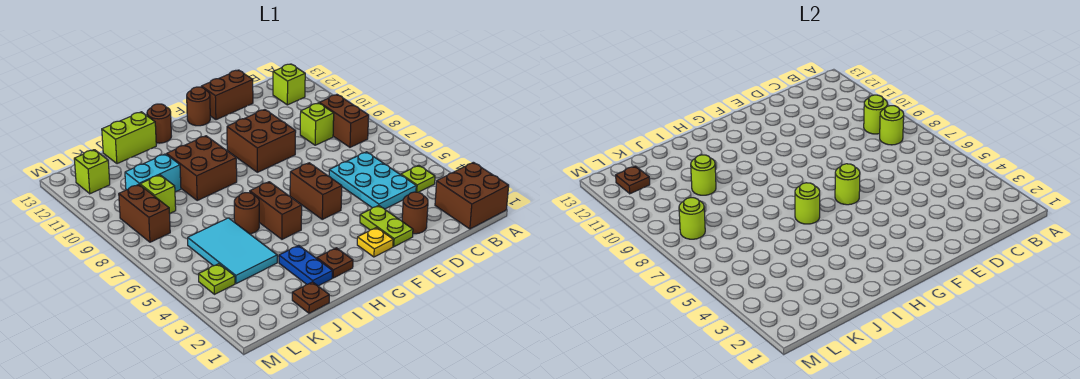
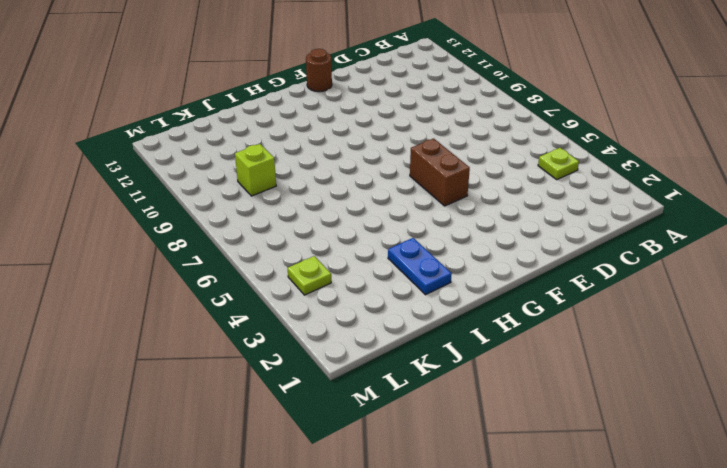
none -> brown 2x2 brick [435,162,509,229]
none -> brown 1x2 brick [319,95,369,147]
none -> lime 1x1 brick [273,64,305,105]
none -> cyan 2x3 plate [329,152,416,209]

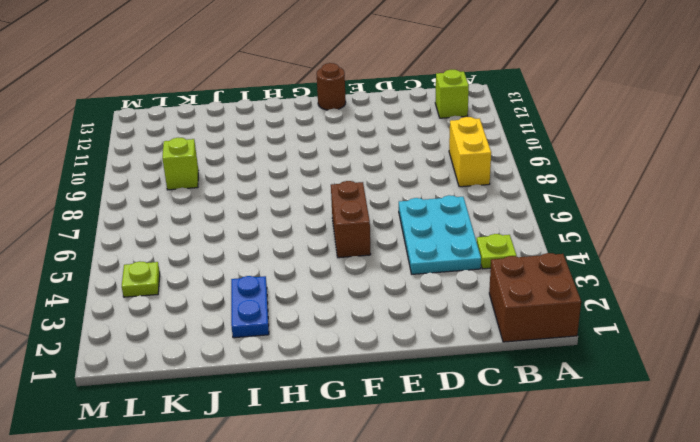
yellow 1x2 brick [449,117,491,187] -> brown 1x2 brick [319,95,369,147]
none -> lime 1x1 brick [300,103,334,145]
none -> brown 1x1 round brick [402,192,428,234]
none -> brown 1x2 brick [201,70,253,120]
none -> lime 1x2 plate [360,205,413,247]

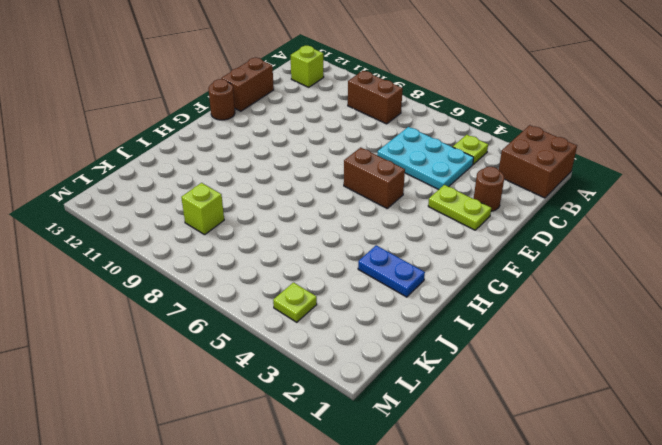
none -> lime 1x1 brick [300,103,334,145]
none -> brown 2x2 brick [227,110,296,172]
none -> yellow 1x1 plate [357,228,393,257]
none -> brown 1x1 plate [317,248,353,278]

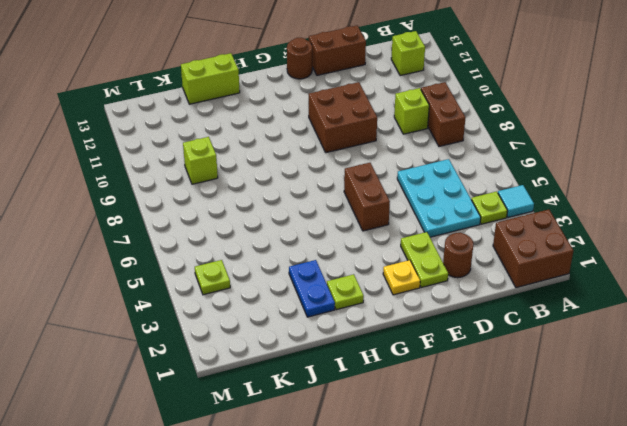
cyan 1x1 tile [498,185,534,218] -> none
lime 1x1 plate [327,274,364,310] -> brown 1x1 plate [317,248,353,278]
none -> brown 1x2 brick [250,182,302,239]
none -> brown 2x2 brick [167,136,237,200]
none -> brown 1x1 round brick [147,104,171,143]
none -> brown 1x1 round brick [234,193,259,234]

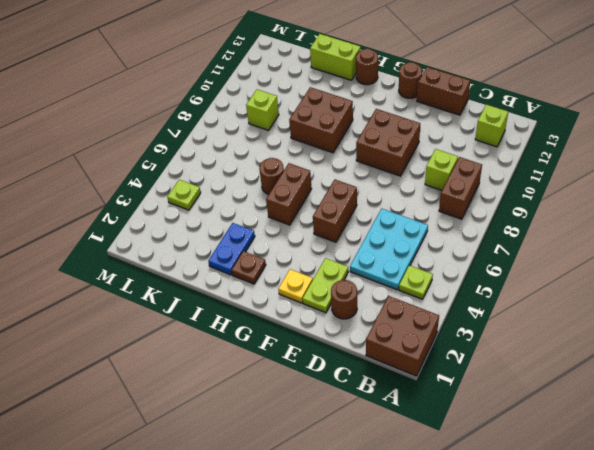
none -> brown 1x1 plate [292,282,329,313]
none -> cyan 2x3 tile [188,218,277,284]
none -> cyan 1x2 brick [125,154,181,192]
none -> brown 1x2 brick [119,185,170,242]

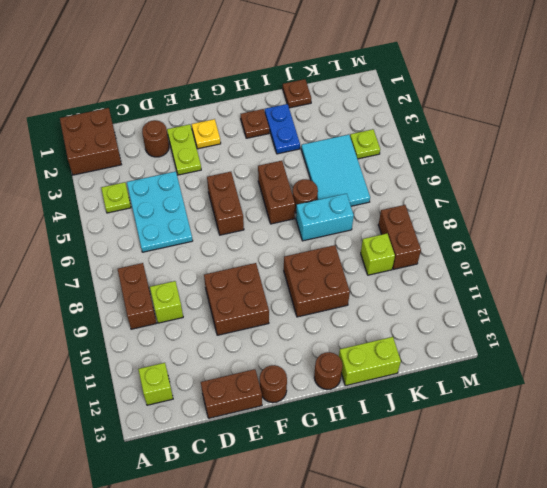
cyan 1x2 brick [296,194,354,241] -> cyan 1x2 brick moved to [125,154,181,192]
none -> lime 1x1 brick [74,150,110,194]
none -> lime 1x1 round brick [880,106,904,145]
none -> lime 1x1 round brick [864,95,888,134]
none -> lime 1x1 round brick [835,164,860,205]

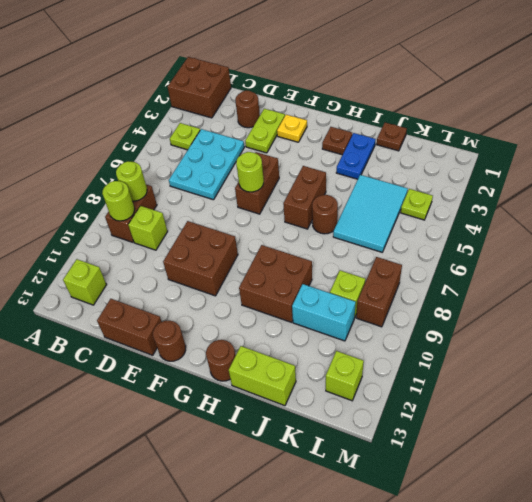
none -> lime 1x1 round brick [795,183,820,224]
none -> lime 1x1 round brick [691,155,716,195]
none -> lime 1x1 round brick [679,198,705,239]
none -> brown 1x1 plate [616,166,650,194]

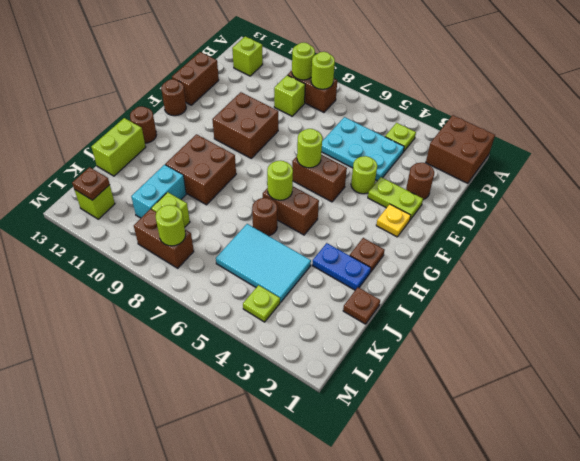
lime 1x1 round brick [351,156,377,194] -> lime 1x1 round brick moved to [691,155,716,195]

